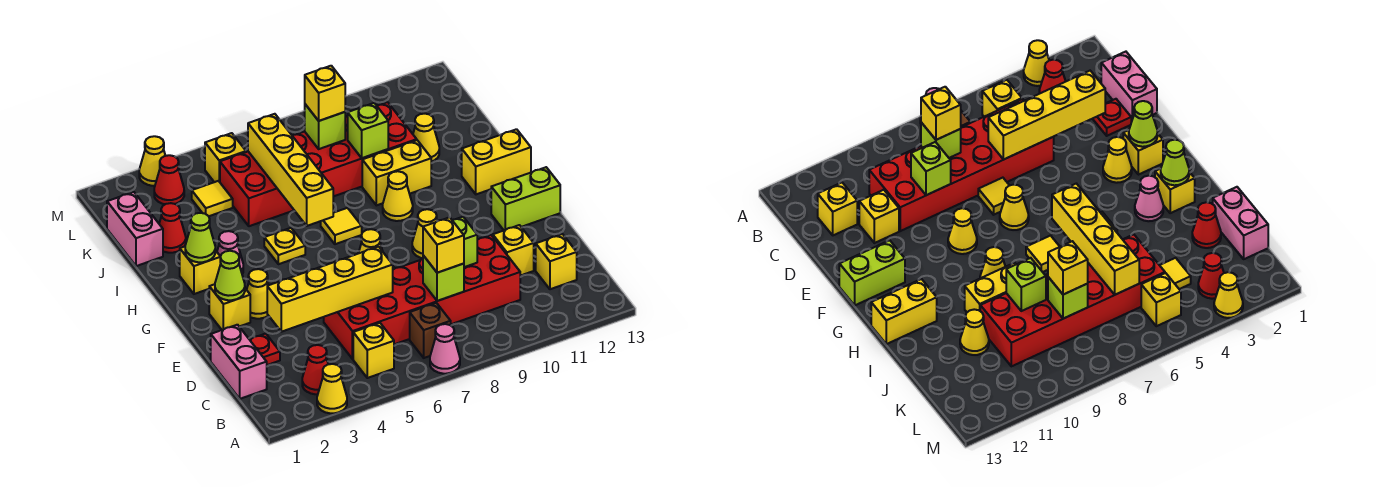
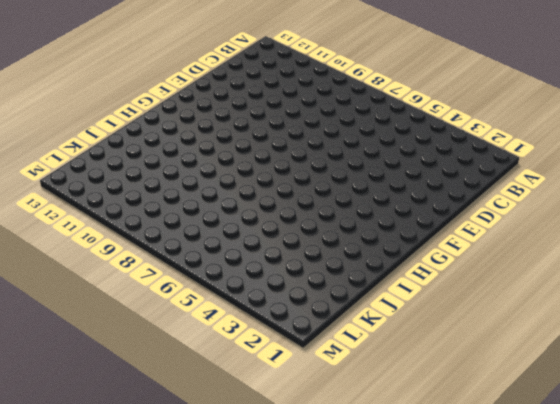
none -> yellow 1x1 cone [317,364,347,413]
none -> pink 1x1 cone [430,324,460,374]
none -> red 1x1 cone [302,345,328,394]
none -> yellow 1x1 brick [353,323,394,378]

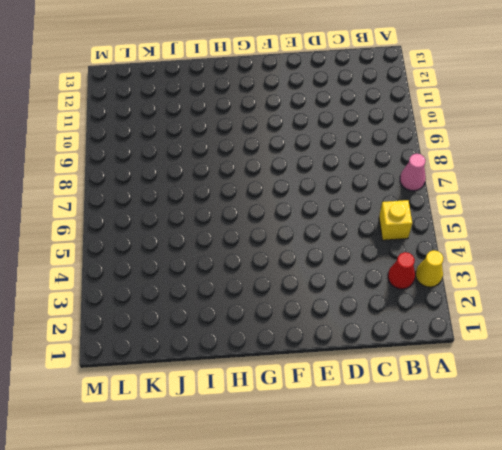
none -> brown 1x1 brick [410,303,451,358]
none -> pink 1x2 brick [211,325,267,399]
none -> red 2x6 brick [324,235,520,359]
none -> yellow 1x1 brick [536,234,577,289]

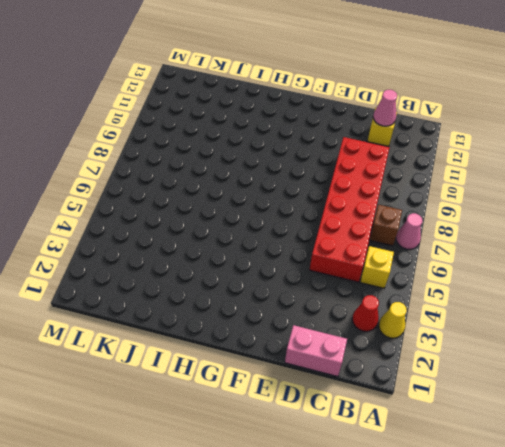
pink 1x1 cone [373,90,397,126] -> pink 1x1 cone moved to [217,231,243,274]
none -> red 1x1 plate [249,334,280,365]
none -> yellow 1x1 brick [493,225,534,276]
none -> yellow 1x1 tile [978,178,1009,215]
none -> yellow 1x1 brick [209,284,250,330]

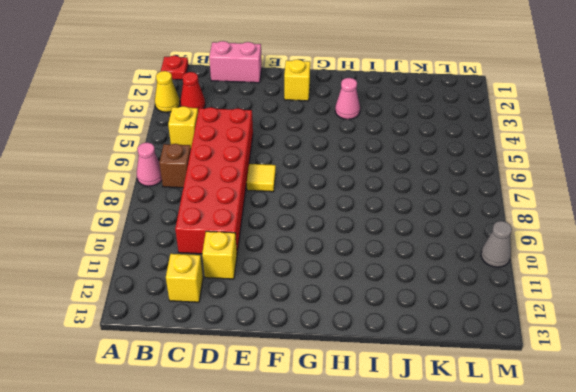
red 1x1 plate [161,56,188,80] -> red 1x1 plate moved to [249,334,280,365]
grey 1x1 cone [481,221,512,267] -> none
none -> yellow 1x1 cone [247,269,268,319]
none -> yellow 1x1 cone [359,229,382,253]
none -> yellow 1x1 cone [412,209,437,258]
none -> lime 1x2 brick [491,167,560,230]

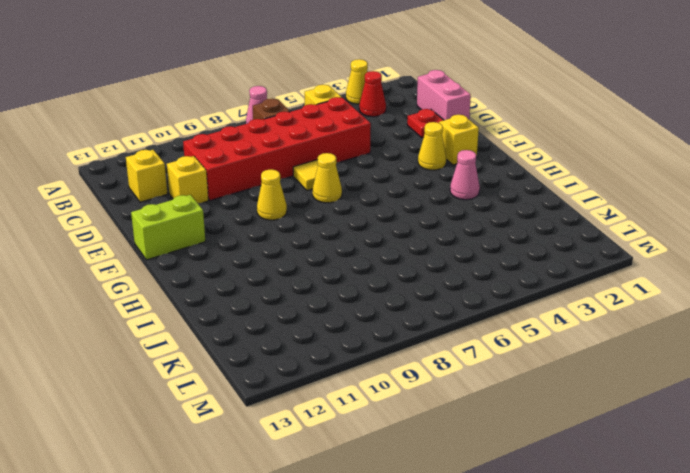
none -> yellow 1x1 brick [180,246,221,294]
none -> yellow 1x1 plate [264,228,305,264]
none -> yellow 1x1 tile [321,208,362,244]
none -> yellow 1x1 cone [383,171,413,221]

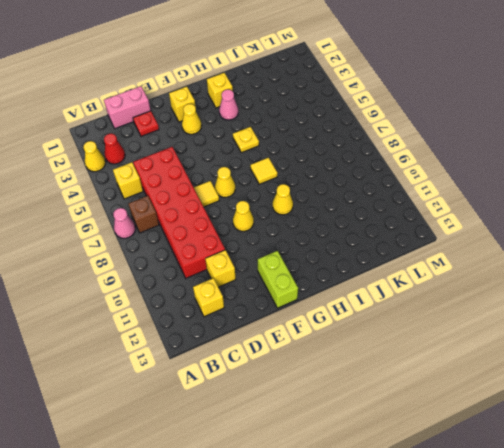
none -> yellow 1x2 brick [462,129,531,194]
none -> yellow 1x2 brick [362,140,431,205]
none -> pink 1x2 brick [107,192,163,266]
none -> red 1x1 cone [159,203,186,253]

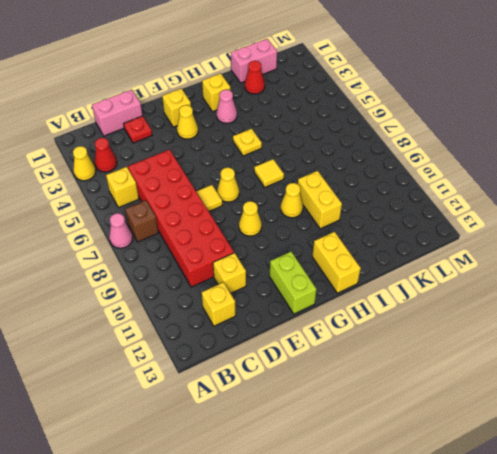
none -> red 2x6 brick [220,102,417,226]
none -> yellow 1x1 cone [413,114,439,162]
none -> yellow 1x1 tile [192,181,233,216]
none -> red 1x1 cone [154,155,184,204]

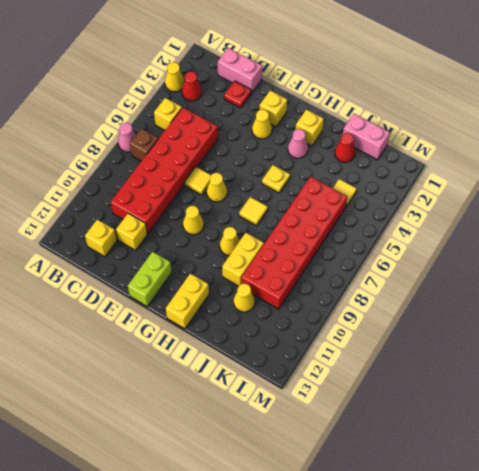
none -> red 1x1 cone [154,155,184,204]
none -> yellow 1x1 brick [205,133,246,182]
none -> yellow 1x1 cone [139,136,165,186]
none -> lime 1x1 brick [423,255,464,301]

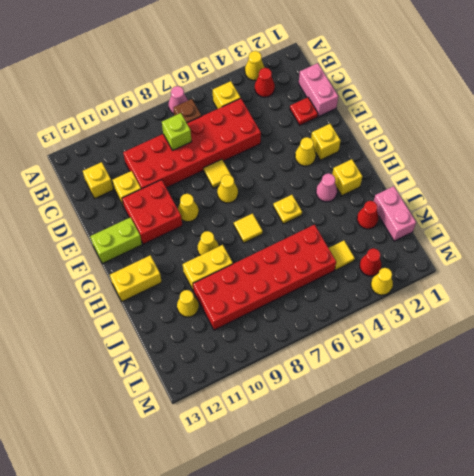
red 2x2 brick [122,180,182,244] -> none
none -> yellow 1x1 brick [205,133,246,182]
none -> yellow 1x4 brick [267,247,393,332]
none -> lime 1x1 brick [452,217,477,267]
none -> lime 1x1 cone [215,251,245,300]

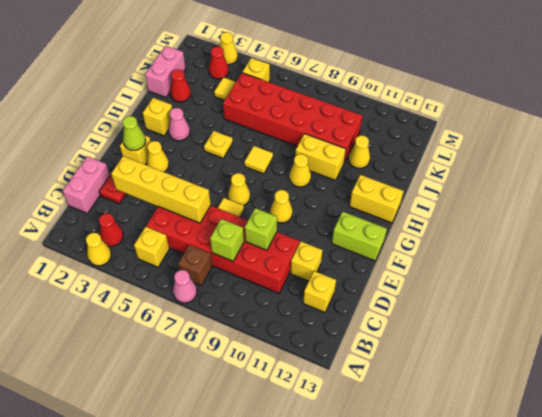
none -> lime 1x1 cone [185,213,215,262]
none -> yellow 1x4 brick [248,114,333,226]
none -> lime 1x1 brick [348,103,388,158]
none -> lime 1x1 brick [305,104,345,149]

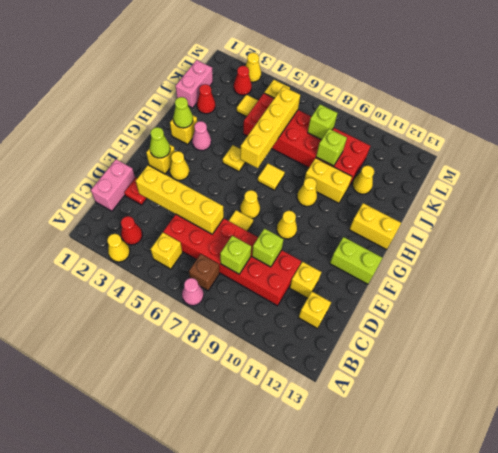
none -> yellow 1x1 brick [423,217,464,273]
none -> yellow 1x1 brick [305,66,345,121]

